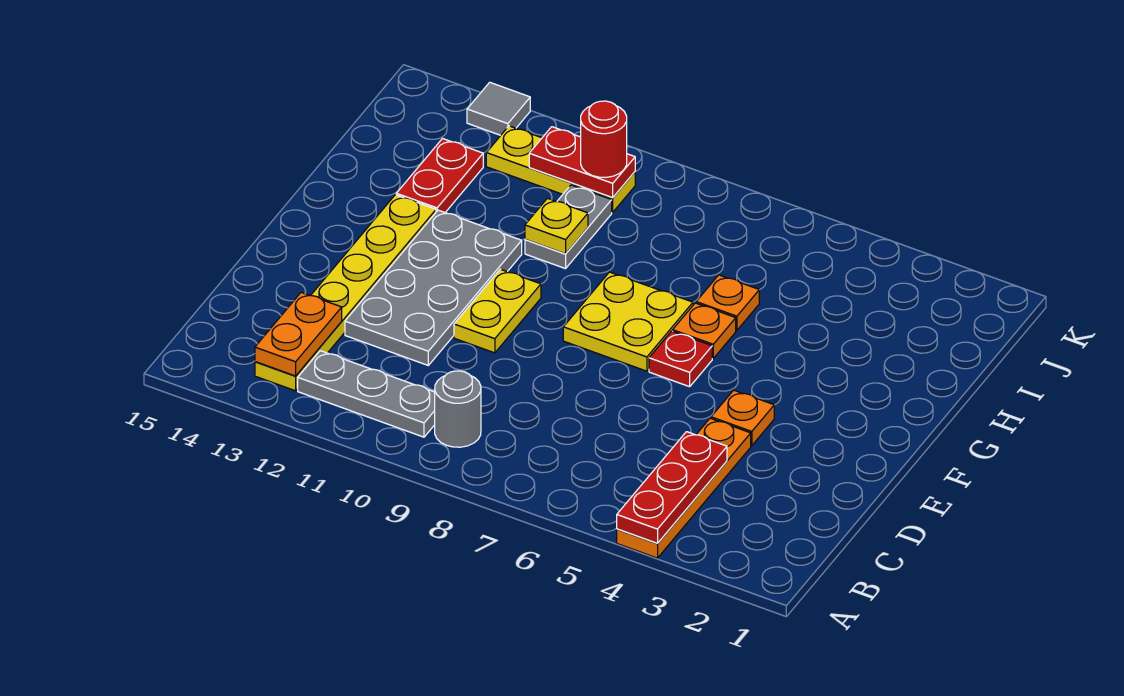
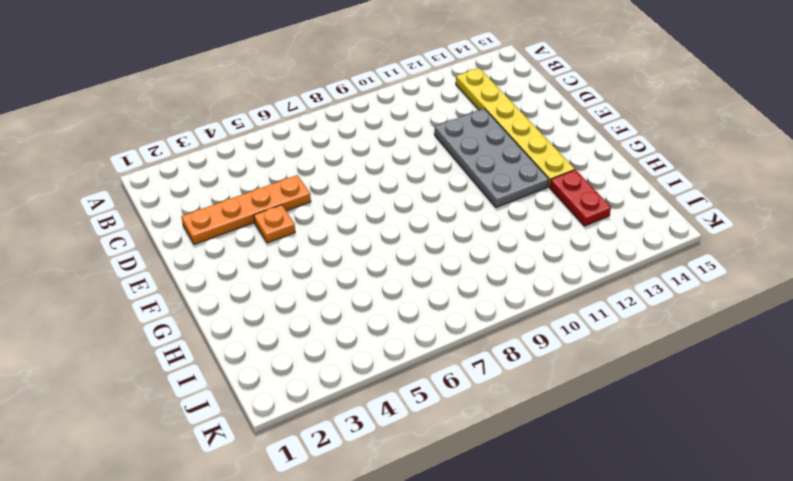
orange 1x4 plate [181,175,311,244] -> orange 1x4 plate turned to [617,418,751,558]
none -> grey 1x1 round brick [435,371,481,447]
none -> grey 1x3 plate [298,351,435,437]
none -> yellow 1x2 plate [454,269,541,353]

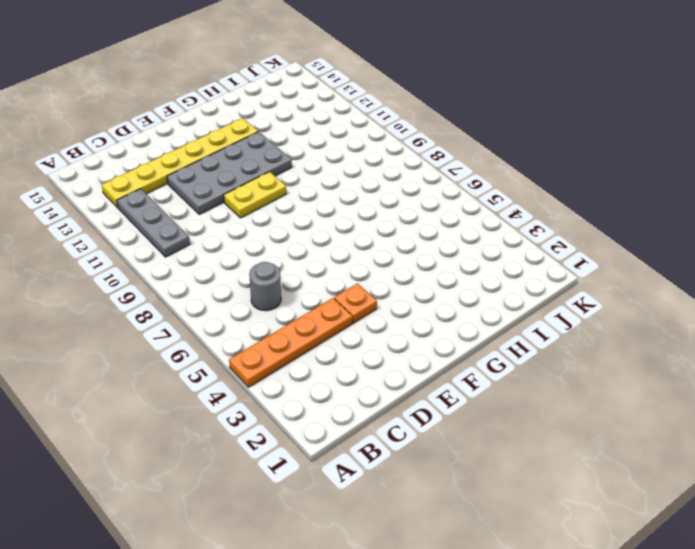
grey 1x1 round brick [249,262,281,311] -> grey 1x1 round brick moved to [435,371,481,447]
none -> red 1x1 plate [649,331,712,387]
none -> yellow 2x2 plate [563,272,693,371]
none -> orange 1x1 plate [673,303,736,358]

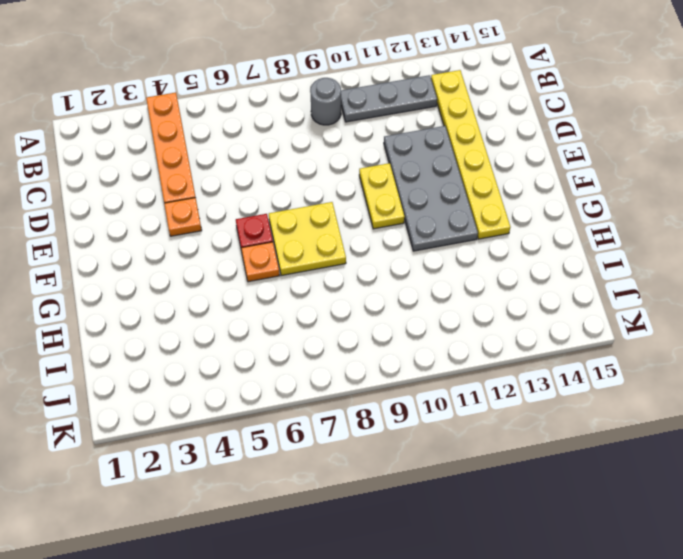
none -> orange 1x1 plate [696,275,759,330]
none -> grey 1x2 plate [525,185,612,269]
none -> red 1x2 plate [396,139,483,212]

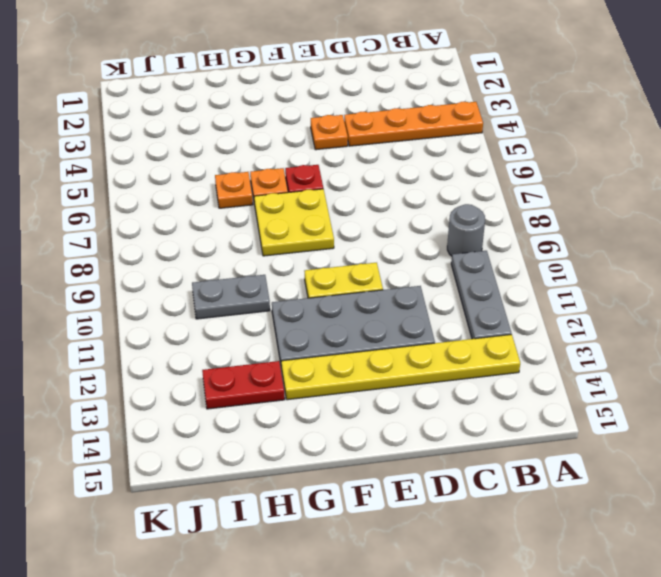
none -> yellow 1x3 plate [486,126,635,212]
none -> grey 1x1 tile [467,82,530,135]
none -> red 1x3 plate [617,432,727,543]

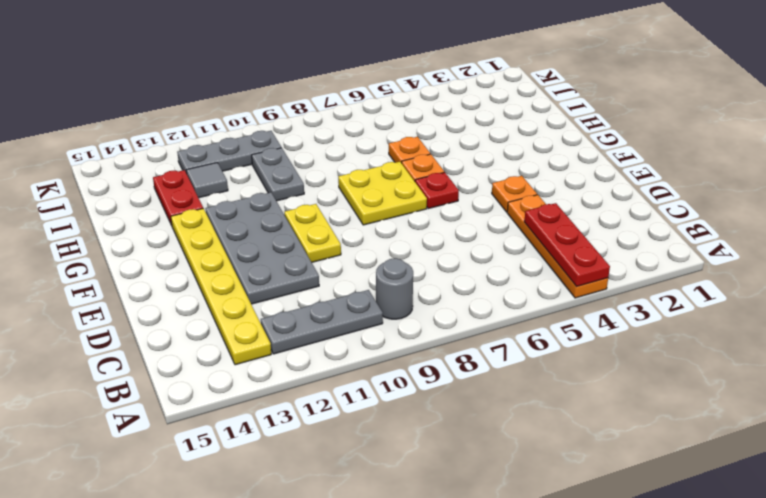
grey 1x1 tile [186,163,228,198] -> grey 1x1 tile moved to [467,82,530,135]
grey 1x3 plate [177,131,281,173] -> yellow 1x3 plate [486,126,635,212]
none -> orange 1x2 plate [255,292,342,376]
none -> yellow 1x1 plate [525,198,588,254]
none -> red 1x2 plate [529,127,635,198]

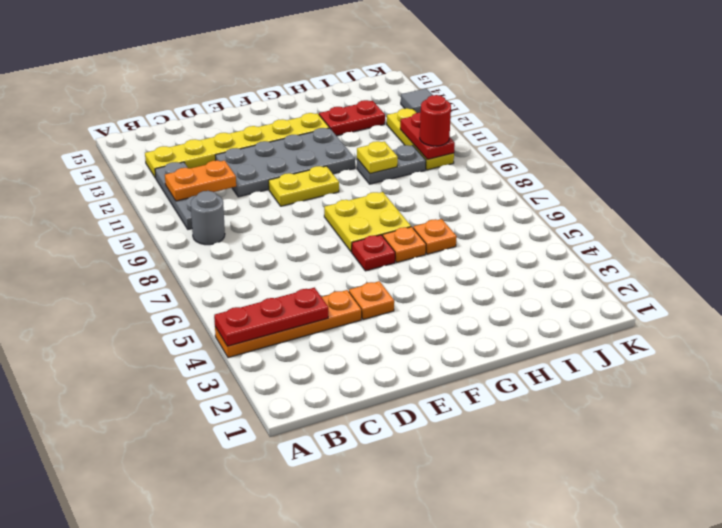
orange 1x2 plate [165,160,236,201] -> orange 1x2 plate moved to [255,292,342,376]

